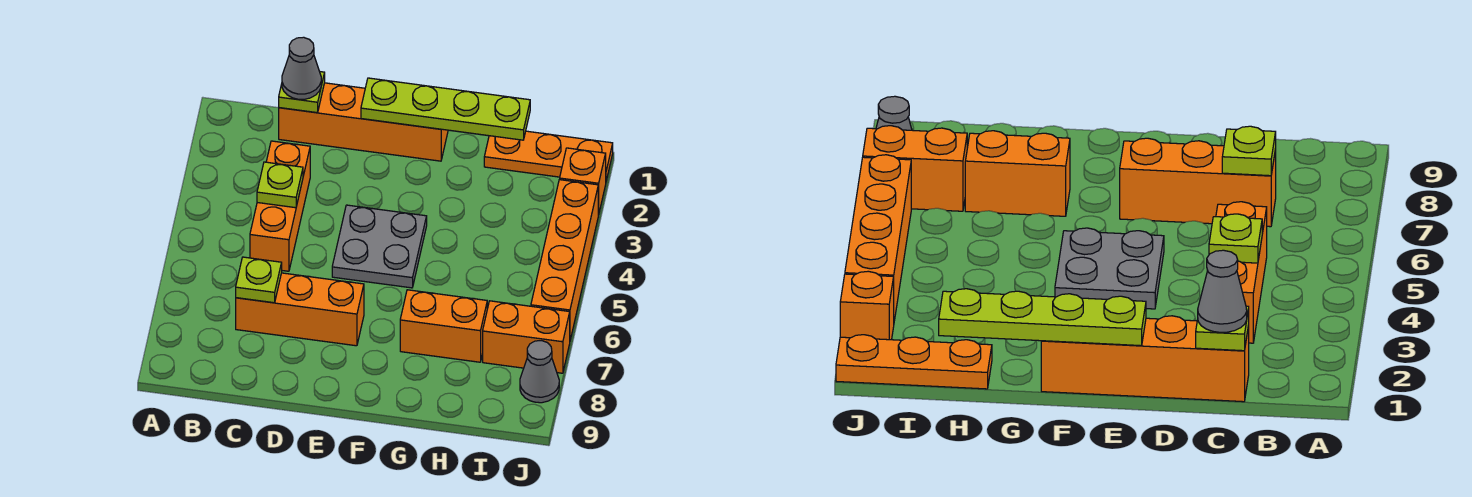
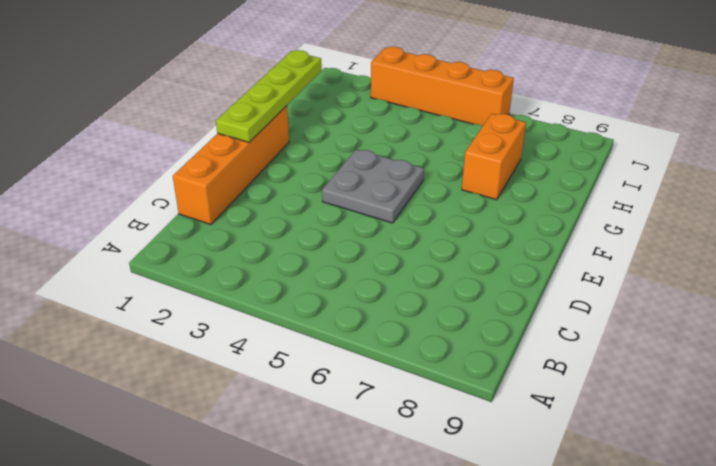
none -> orange 1x3 brick [250,141,310,271]
none -> orange 1x3 brick [236,273,364,346]
none -> orange 1x3 plate [484,131,613,181]

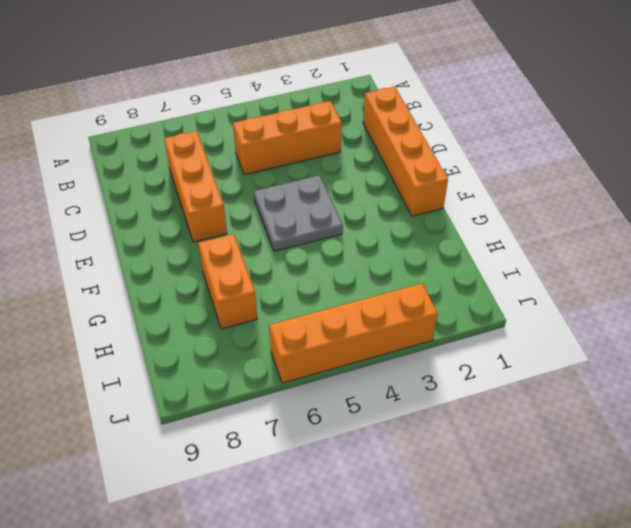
none -> orange 1x3 plate [484,131,613,181]
none -> orange 1x2 brick [483,301,570,373]
none -> orange 1x1 brick [560,148,606,215]

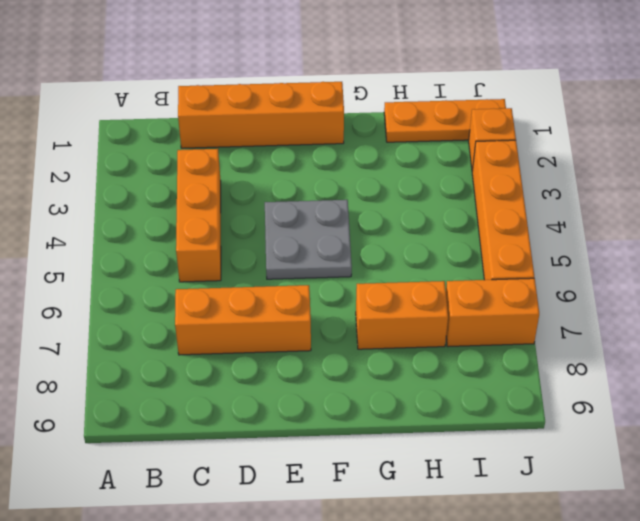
none -> grey 1x1 cone [520,341,559,403]
none -> lime 1x1 plate [279,72,325,113]
none -> lime 1x1 plate [257,162,303,208]

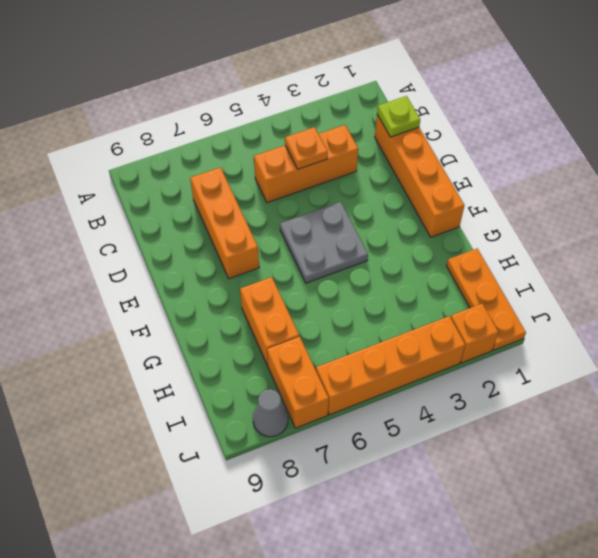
orange 1x1 plate [285,127,328,169] -> lime 1x1 plate [257,162,303,208]
none -> lime 1x1 plate [236,257,282,303]
none -> lime 1x4 plate [361,78,530,140]
none -> grey 1x1 cone [282,37,321,99]

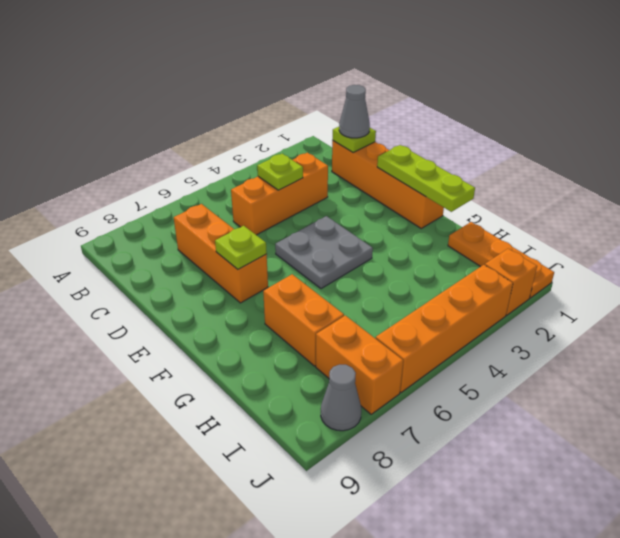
lime 1x3 plate [377,145,475,212] -> lime 1x4 plate [361,78,530,140]
lime 1x1 plate [215,226,267,269] -> lime 1x1 plate moved to [236,257,282,303]

